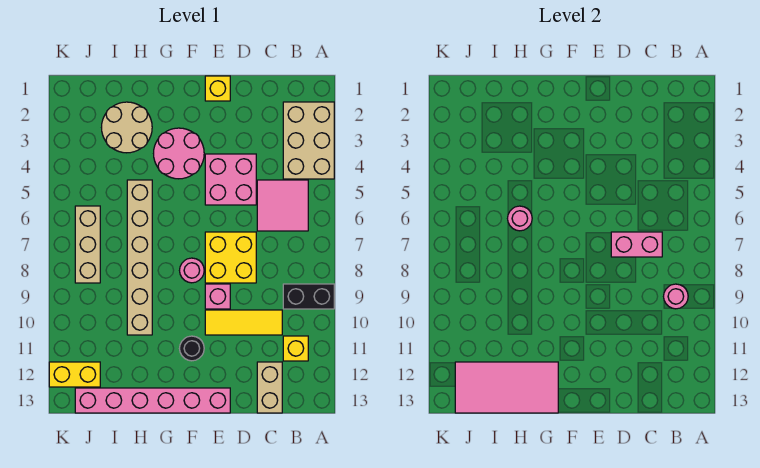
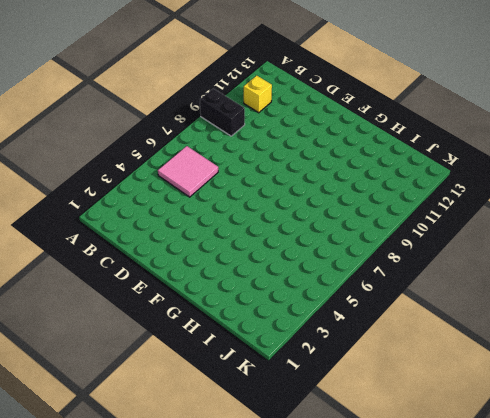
none -> tan 2x3 brick [283,102,334,179]
none -> yellow 1x3 tile [205,310,282,335]
none -> tan 1x2 brick [257,362,282,413]

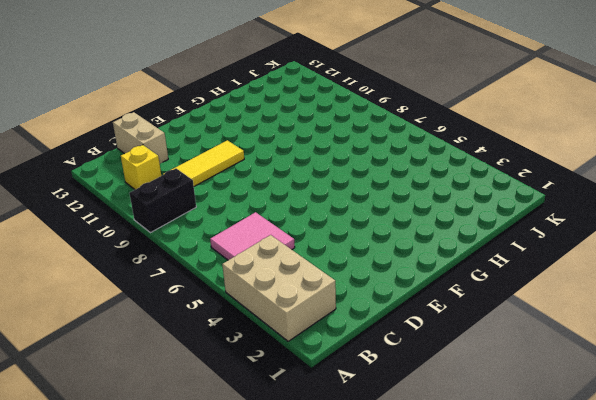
none -> pink 2x2 brick [205,154,256,205]
none -> yellow 2x2 brick [205,232,256,283]
none -> yellow 1x1 brick [205,76,230,101]

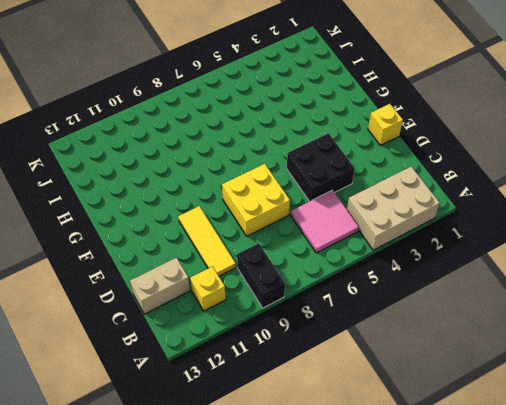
black 2x2 brick [287,133,355,201] -> pink 2x2 brick [205,154,256,205]
none -> pink 1x1 brick [205,284,230,309]
none -> pink 1x6 brick [75,388,230,413]
none -> pink 2x2 round brick [154,128,204,179]

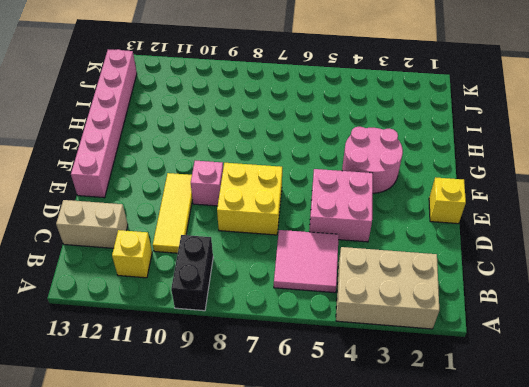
none -> pink 1x1 round brick [180,258,204,283]
none -> black 1x1 round brick [180,336,204,361]
none -> tan 2x2 round brick [102,102,152,153]

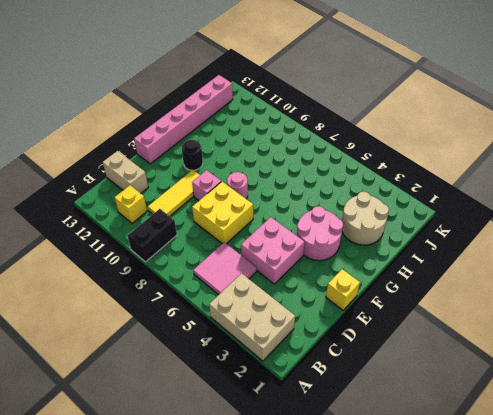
none -> tan 1x6 brick [127,180,152,335]
none -> tan 1x3 brick [75,206,100,283]
none -> yellow 1x2 brick [49,362,100,387]

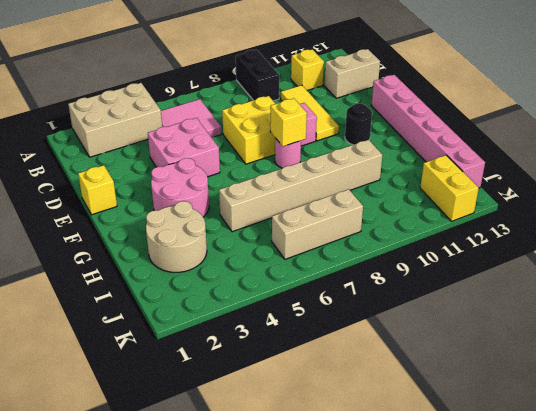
yellow 1x1 brick [270,99,307,146] -> none
none -> pink 1x1 round brick [664,284,688,309]
none -> pink 1x2 brick [611,232,662,257]
none -> pink 2x4 tile [455,362,558,413]

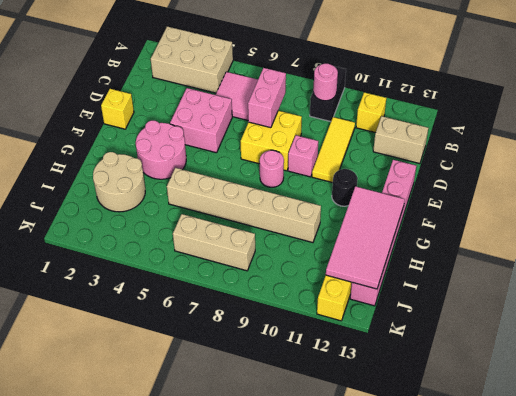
none -> pink 1x1 round brick [508,206,532,231]

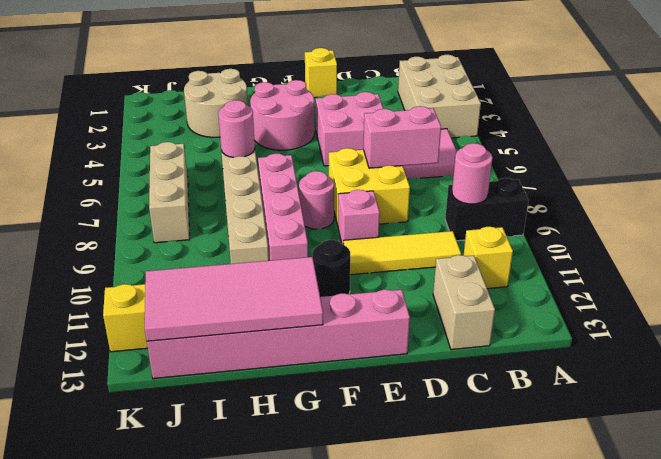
pink 1x4 brick [258,154,308,261] -> none

